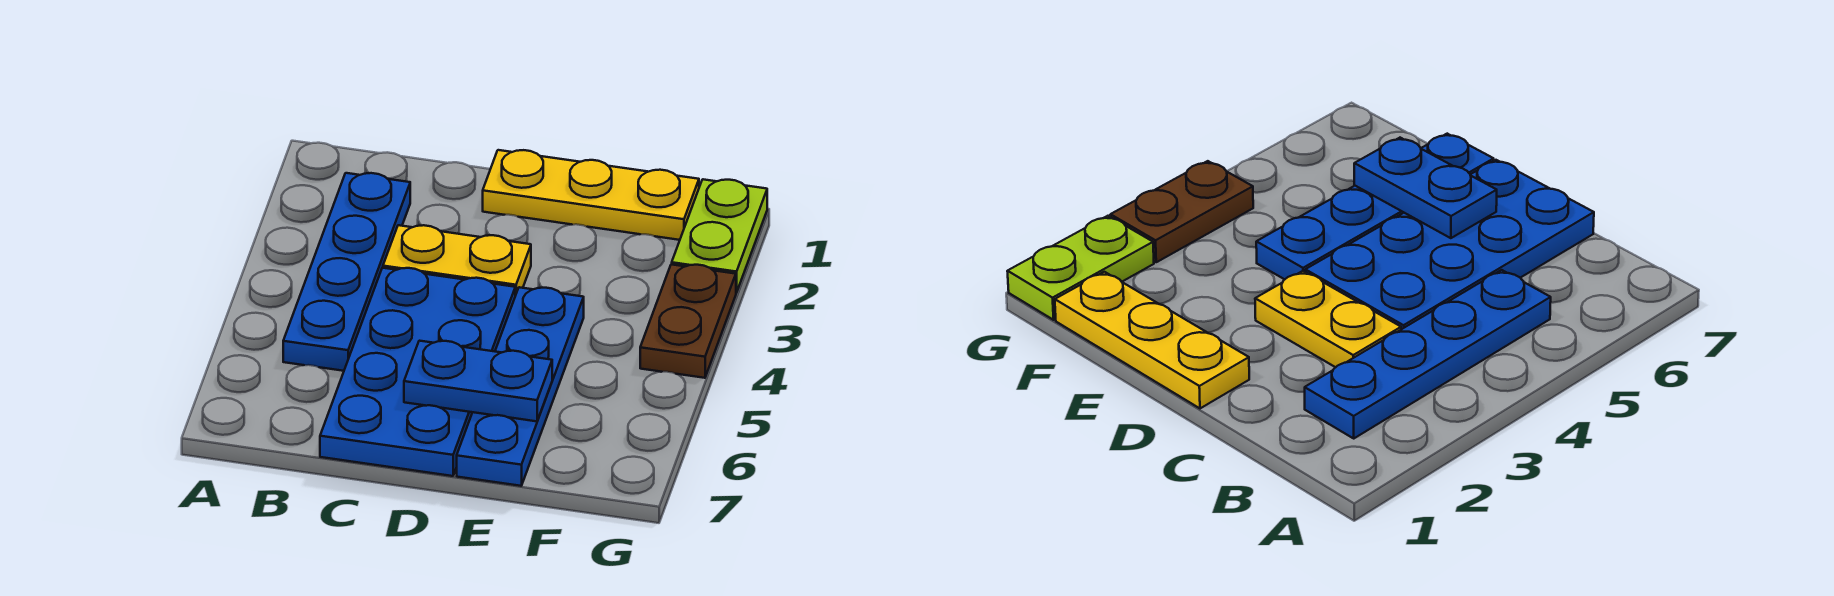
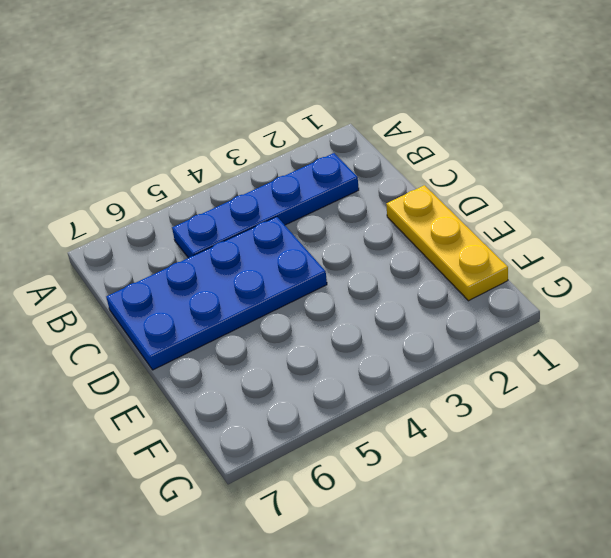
none -> yellow 1x2 plate [383,225,531,296]
none -> blue 1x4 plate [457,287,584,486]

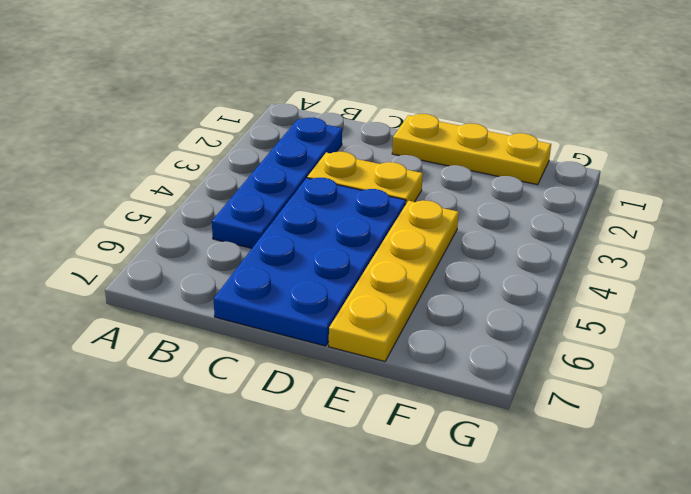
yellow 1x4 plate [329,200,459,361] -> blue 1x4 plate [457,287,584,486]
none -> lime 1x2 plate [672,179,767,293]
none -> brown 1x2 plate [640,264,736,378]

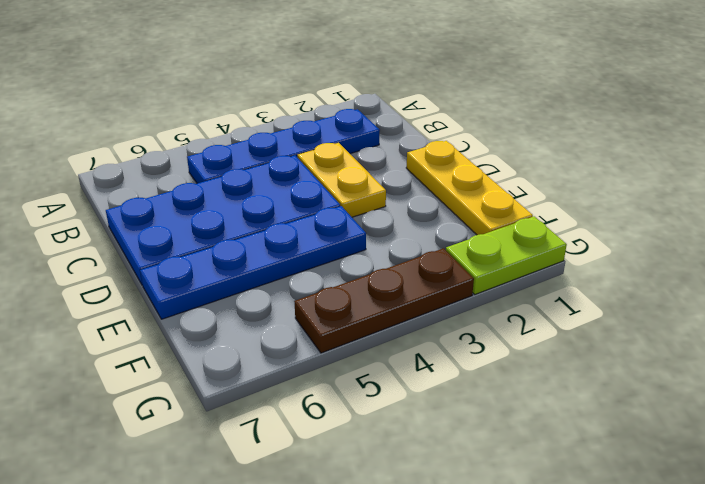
brown 1x3 plate [294,248,474,353] -> brown 1x2 plate [640,264,736,378]
none -> blue 1x2 plate [404,341,552,421]

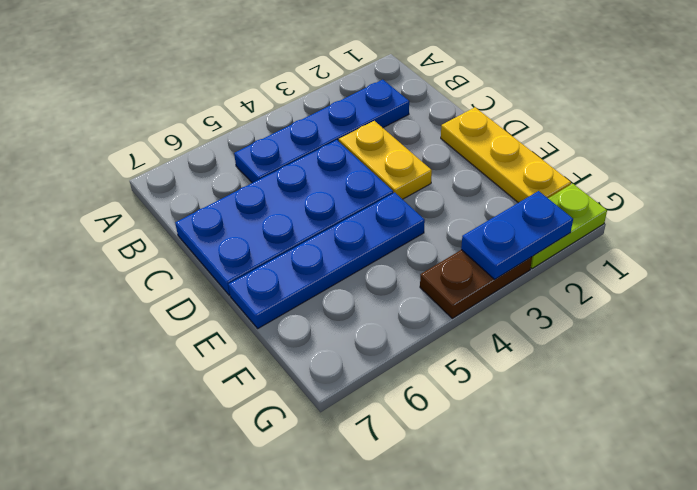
blue 1x2 plate [461,191,573,279] -> blue 1x2 plate turned to [404,341,552,421]

